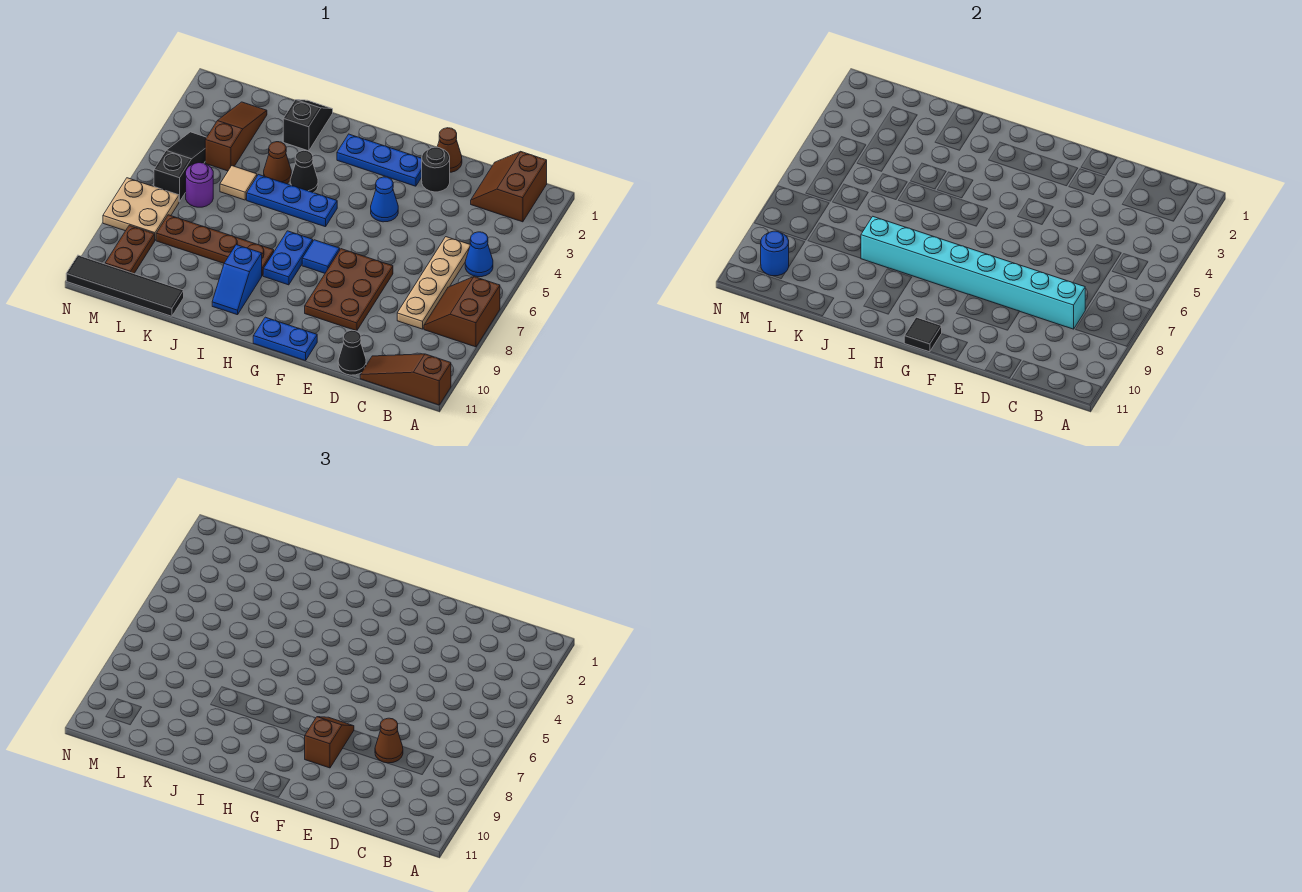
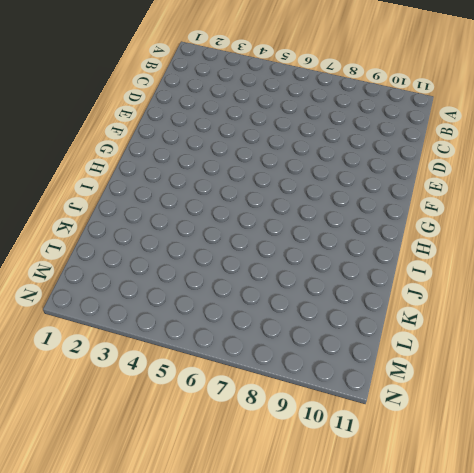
none -> brown 2x2 slope [424,277,500,347]
none -> brown 1x3 slope [360,354,451,405]
none -> brown 2x2 slope [471,152,547,222]
none -> blue 1x1 cone [465,232,493,277]

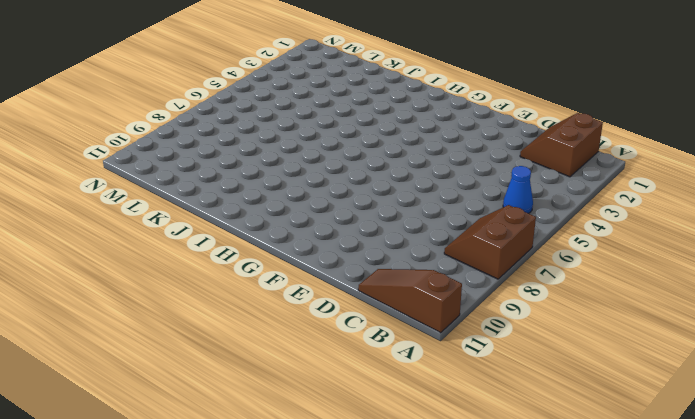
none -> tan 1x4 plate [397,237,470,329]
none -> black 1x1 cone [338,330,366,375]
none -> brown 1x1 cone [437,128,462,172]
none -> black 1x1 round brick [422,147,450,192]

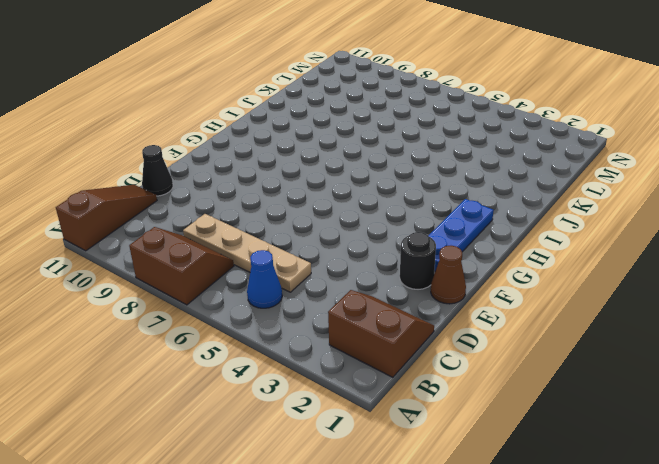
none -> brown 2x3 plate [305,249,393,331]
none -> blue 1x1 cone [371,177,398,222]
none -> blue 1x2 plate [253,317,317,361]
none -> blue 1x1 tile [302,240,340,273]

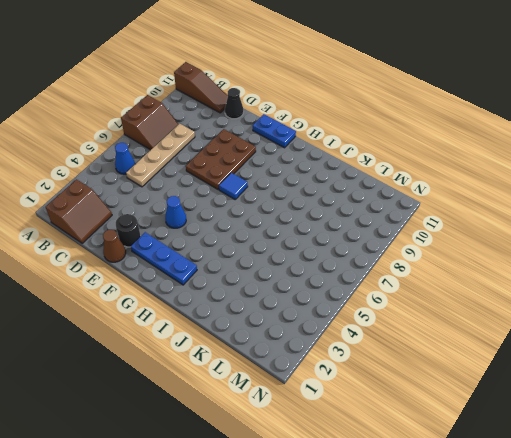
none -> blue 1x3 plate [247,175,337,227]
none -> blue 1x2 plate [263,231,313,285]
none -> black 1x1 cone [290,150,318,193]
none -> brown 1x4 plate [156,215,274,276]

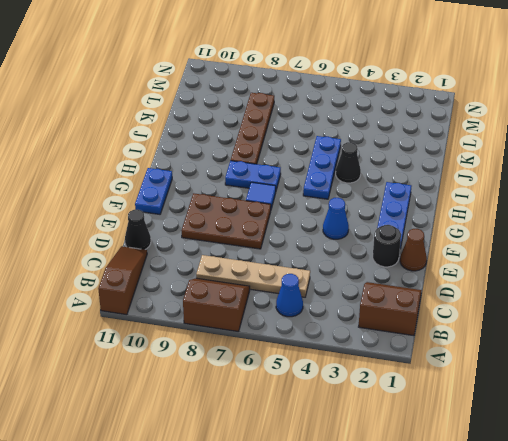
none -> blue 1x2 slope [212,245,262,315]
none -> black 1x2 slope [283,100,333,151]
none -> brown 1x1 cone [264,142,291,184]
none -> tan 1x1 tile [220,166,257,200]

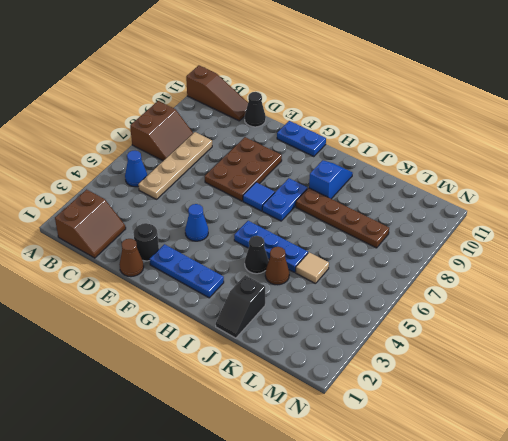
none -> black 1x4 tile [66,255,184,316]
none -> brown 1x3 slope [205,102,267,171]
none -> purple 1x1 round brick [186,163,213,207]
none -> black 1x3 slope [154,132,207,202]

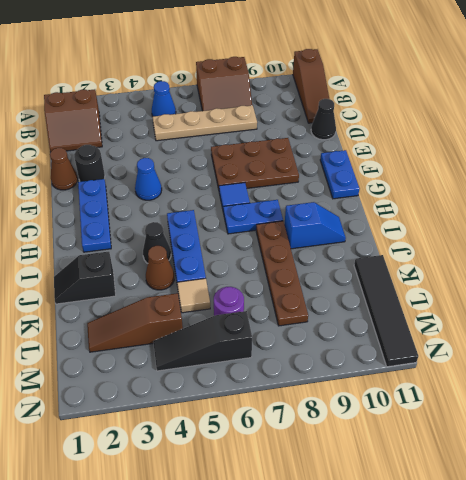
none -> tan 2x2 plate [103,178,179,240]
none -> brown 1x2 plate [105,225,155,274]
none -> cyan 1x8 brick [861,217,1085,329]
none -> black 1x1 tile [904,317,942,352]

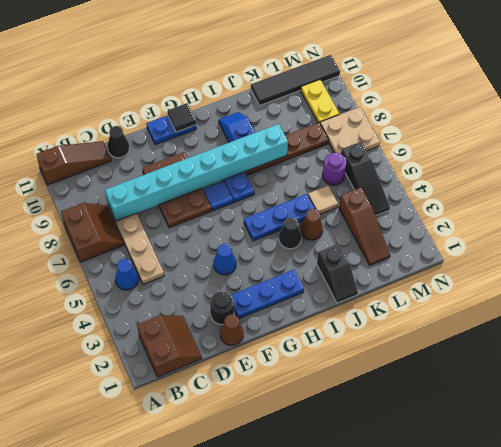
yellow 1x2 plate [301,80,339,123] -> brown 1x2 plate [105,225,155,274]
none -> blue 1x1 round brick [761,231,789,276]
none -> brown 1x1 cone [375,718,403,763]
none -> brown 1x2 slope [305,717,354,768]

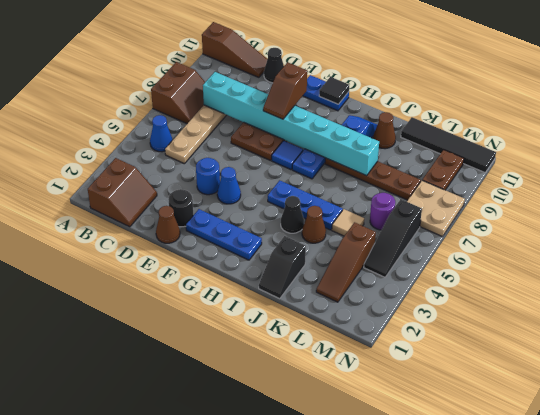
blue 1x1 round brick [196,158,220,195] -> blue 1x1 round brick moved to [761,231,789,276]
brown 1x1 cone [373,112,396,149] -> brown 1x1 cone moved to [375,718,403,763]

